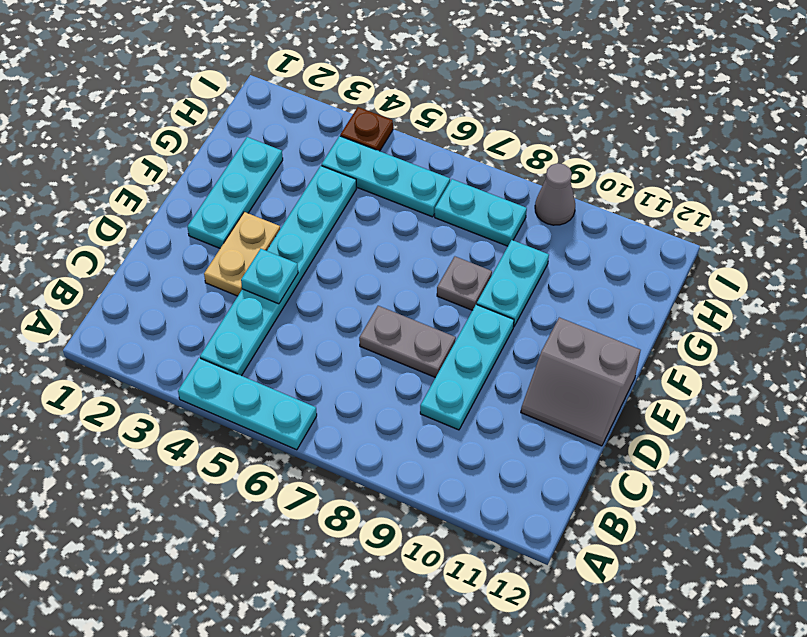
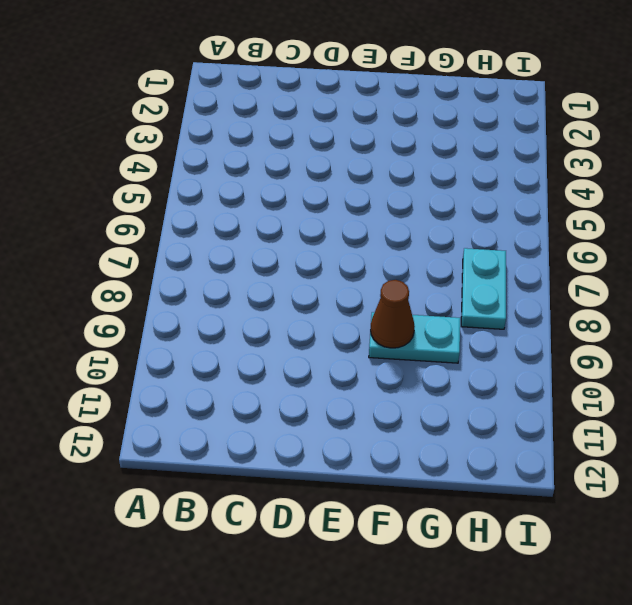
brown 1x1 cone [371,280,415,348] -> none
none -> cyan 1x3 plate [178,358,317,450]
none -> cyan 1x6 plate [200,166,356,376]
none -> cyan 1x3 plate [420,304,514,430]

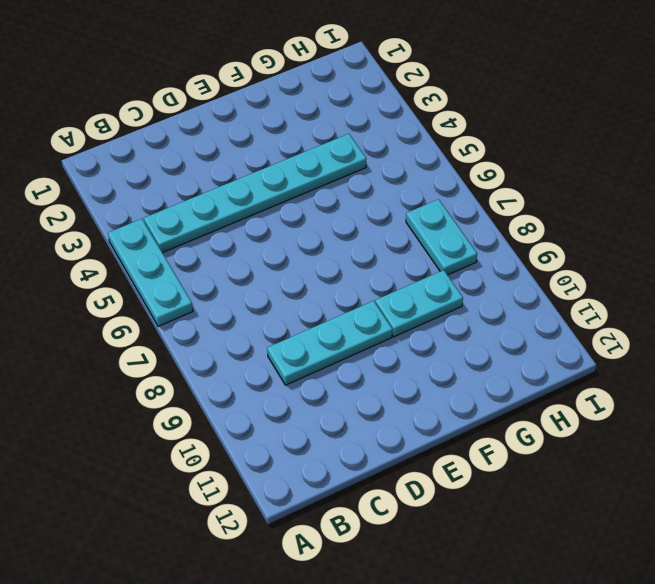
none -> tan 1x2 plate [204,212,280,296]
none -> grey 1x2 plate [359,306,456,377]
none -> grey 2x2 slope [521,318,641,446]

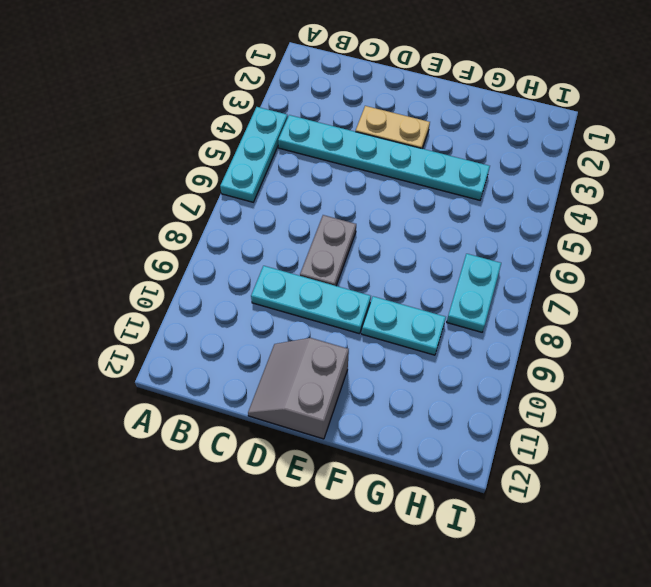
none -> cyan 1x3 plate [187,137,283,248]
none -> grey 1x1 plate [437,257,492,310]
none -> cyan 1x3 plate [322,136,450,217]

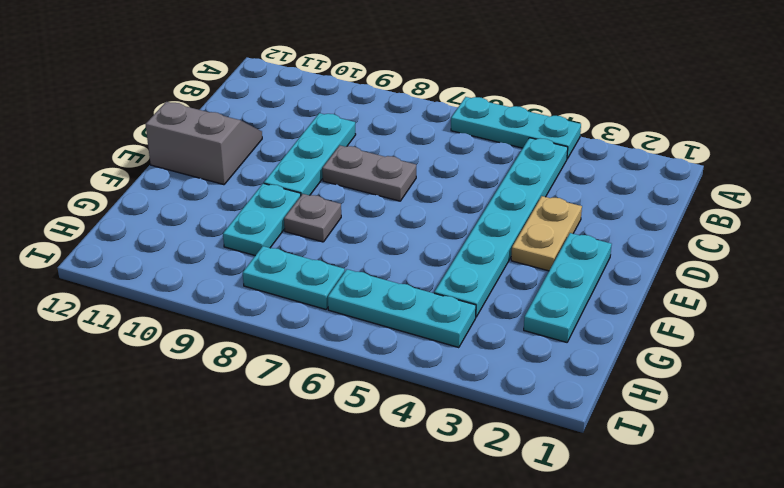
none -> brown 1x1 plate [340,107,393,151]
none -> grey 1x1 cone [535,163,575,225]
none -> cyan 1x1 plate [241,249,298,304]

